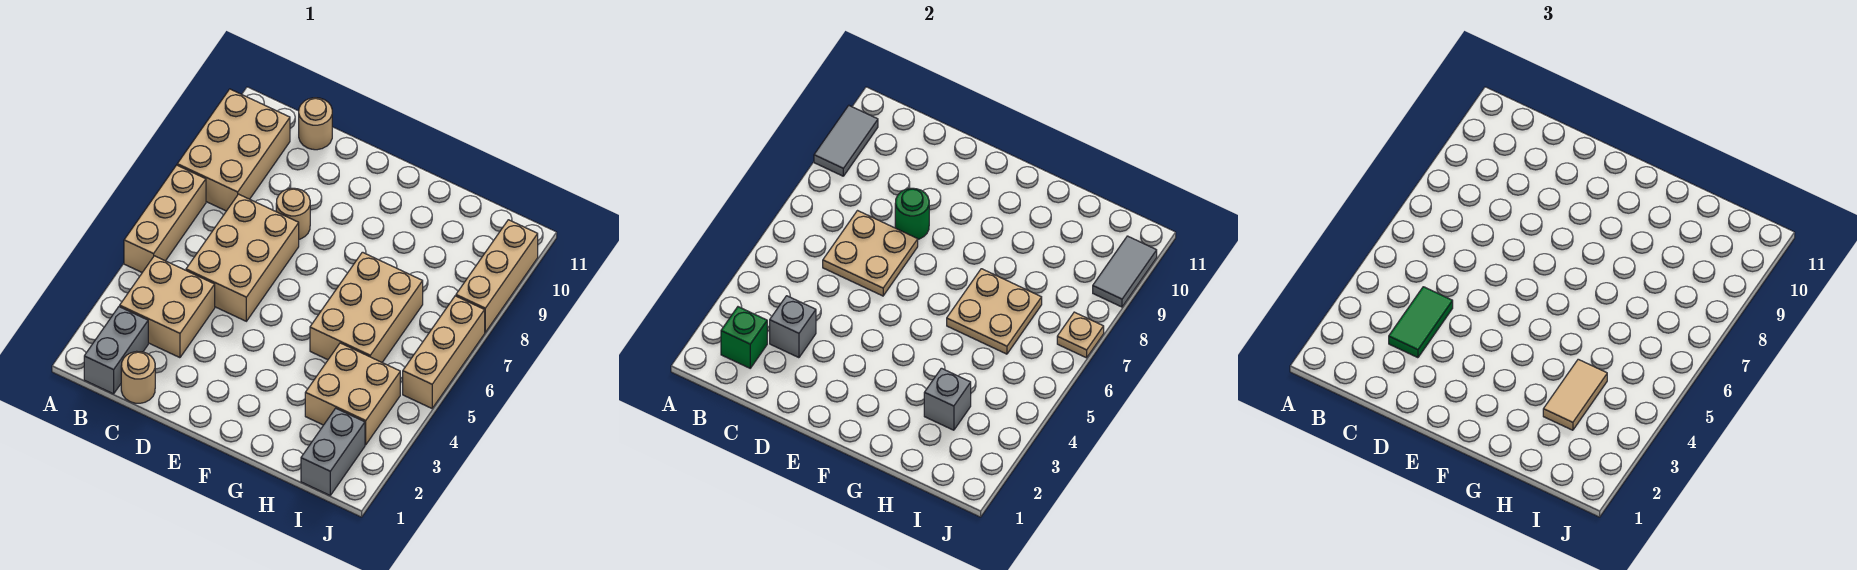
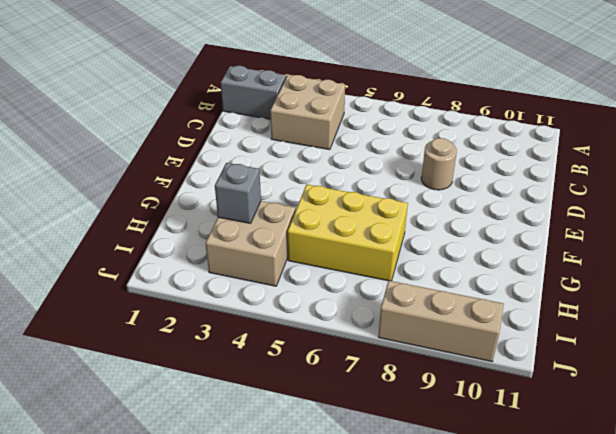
yellow 2x3 brick [288,185,408,281] -> tan 2x3 brick [310,252,423,362]
none -> tan 1x3 brick [124,165,206,272]
none -> tan 2x3 brick [177,89,290,211]
none -> tan 1x1 round brick [121,351,155,403]

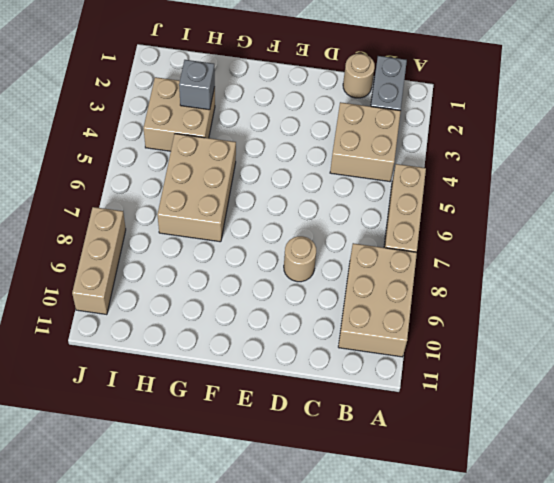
none -> tan 2x3 brick [186,194,299,321]
none -> tan 1x1 round brick [299,98,332,150]
none -> grey 1x2 brick [301,408,365,495]

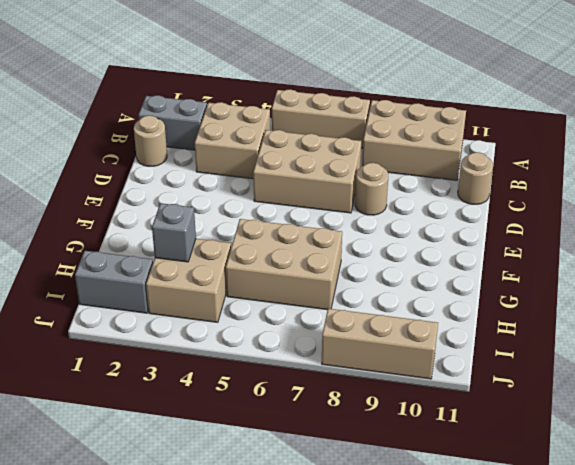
none -> tan 1x3 brick [403,296,485,408]
none -> grey 1x2 tile [814,106,878,176]
none -> green 1x1 brick [721,307,767,368]

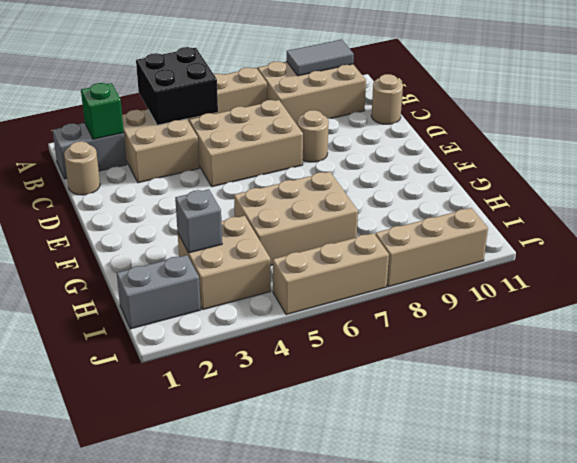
black 2x2 brick [136,47,218,125] -> none
none -> grey 1x1 brick [770,296,816,358]
none -> tan 2x2 plate [823,211,918,296]
none -> green 1x1 round brick [895,188,929,239]

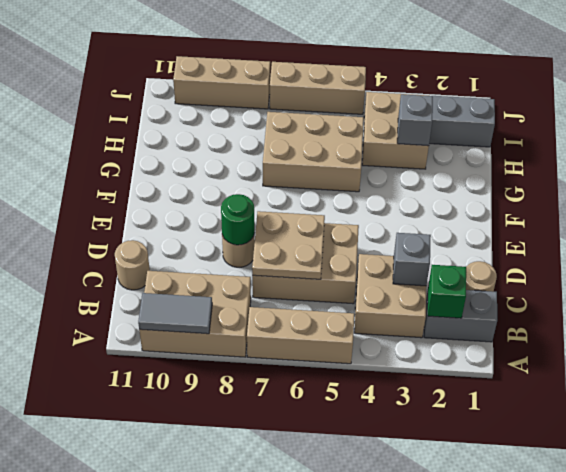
none -> tan 2x2 plate [947,269,1042,354]
none -> tan 1x1 plate [1057,312,1104,358]
none -> grey 1x2 tile [1093,236,1157,307]

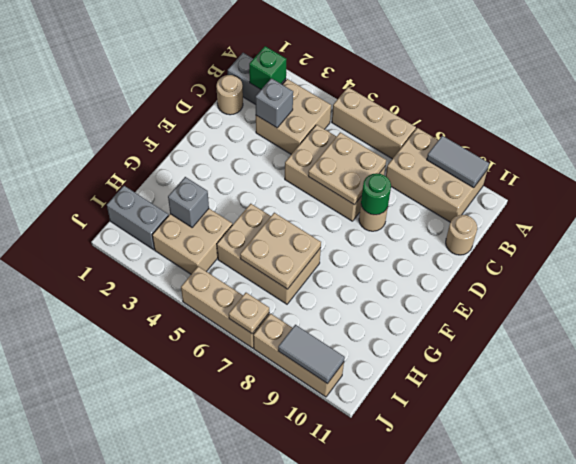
none -> green 1x2 tile [1389,287,1453,358]
none -> tan 1x2 tile [1543,359,1607,430]

